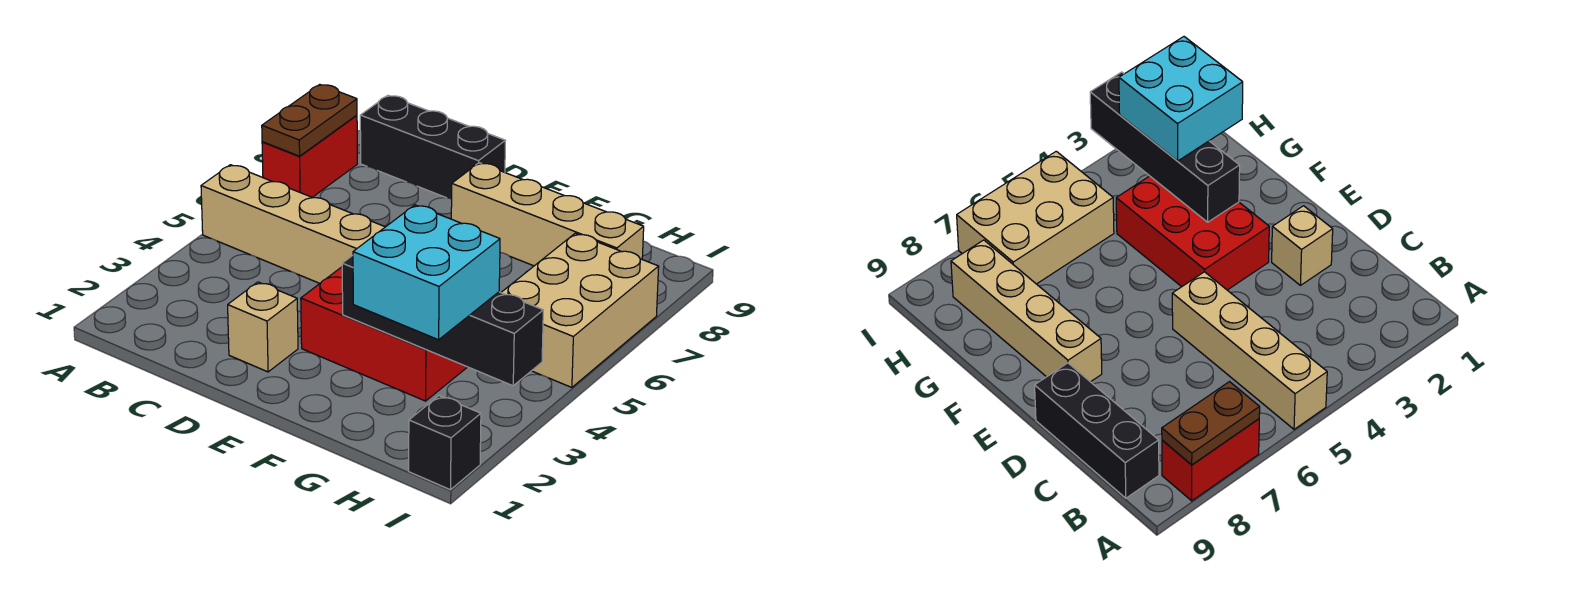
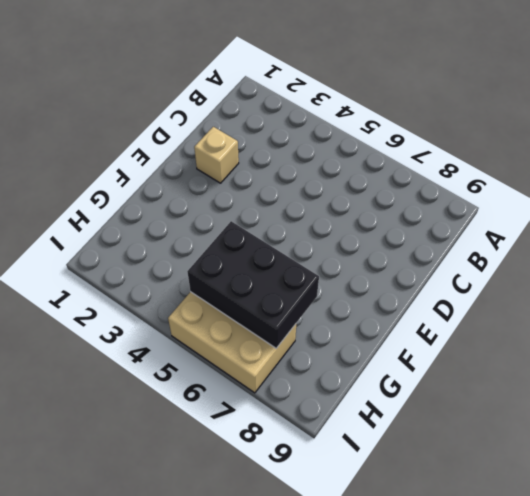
black 2x3 brick [187,221,319,348] -> none
none -> tan 1x4 brick [201,165,385,283]
none -> red 1x2 brick [262,115,357,197]

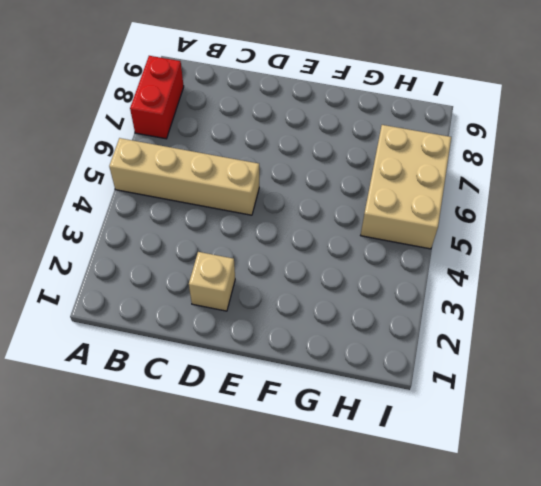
none -> black 1x3 brick [360,95,505,199]
none -> red 2x3 brick [301,267,467,401]

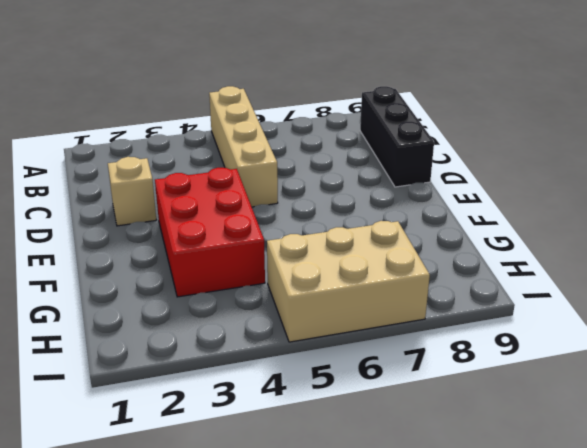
none -> red 1x2 brick [262,115,357,197]
none -> tan 1x4 brick [451,163,644,266]

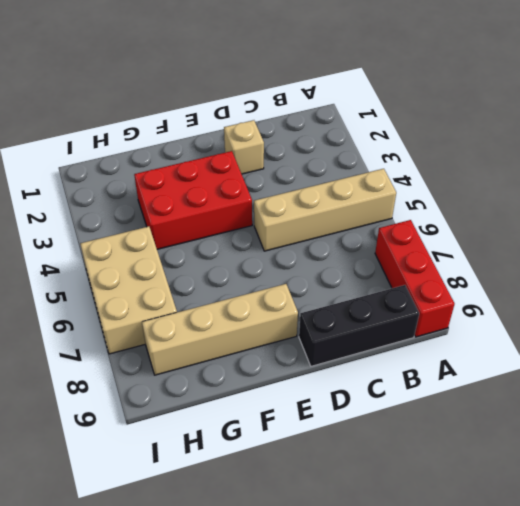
red 1x3 brick [375,220,454,337] -> red 1x2 brick [262,115,357,197]
none -> black 1x1 brick [409,396,481,490]
none -> brown 1x2 plate [262,84,357,156]

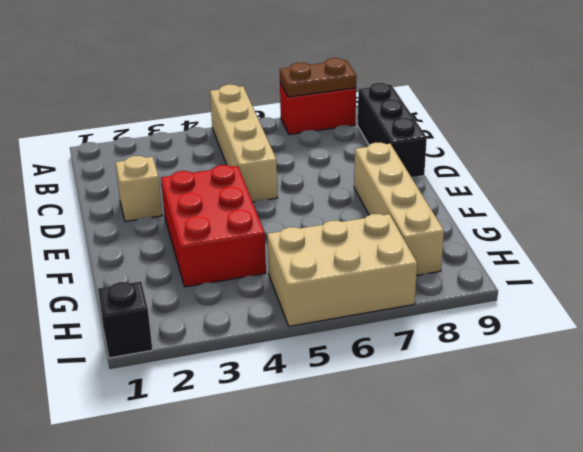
none -> black 1x4 brick [342,255,543,386]
none -> cyan 2x2 brick [353,205,500,340]

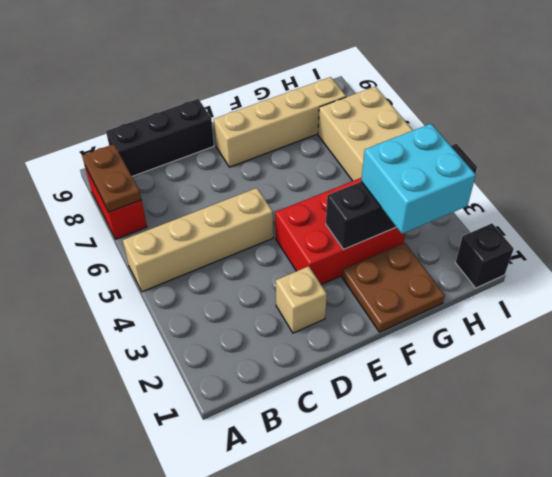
brown 2x2 plate [342,243,445,332] -> none

